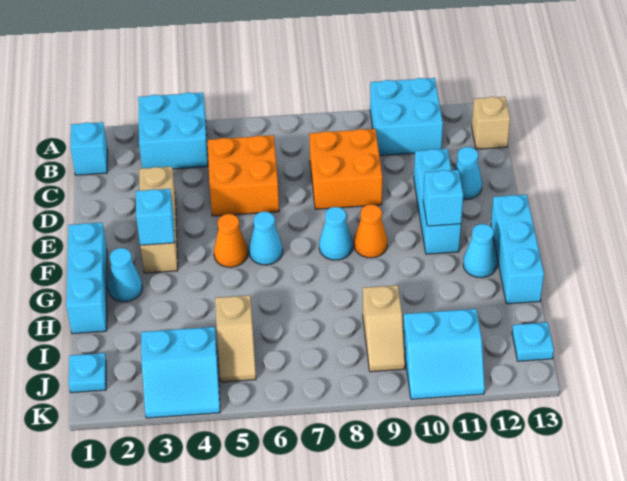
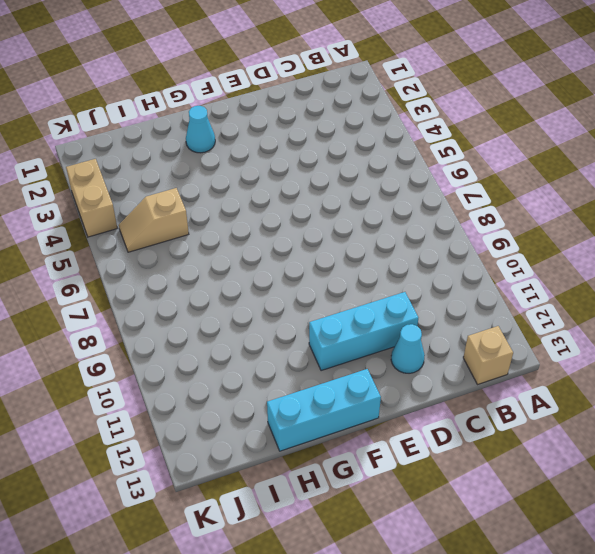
tan 1x2 brick [66,159,117,237] -> cyan 2x2 slope [141,327,220,418]
none -> cyan 2x2 brick [138,93,208,169]
none -> cyan 2x2 brick [370,78,443,156]
none -> cyan 1x1 brick [70,122,108,175]

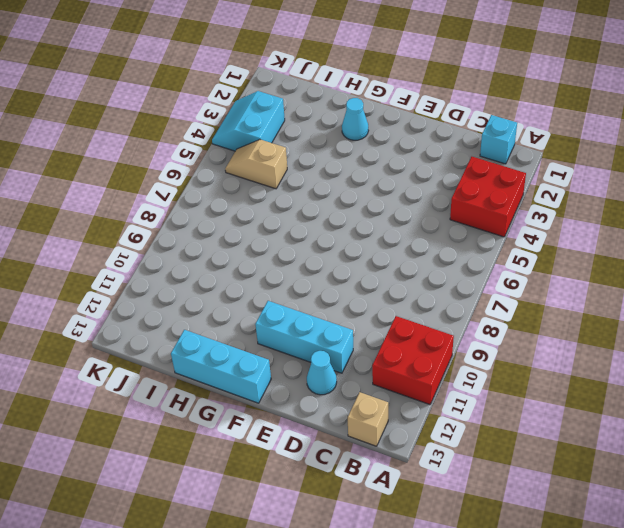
red 2x2 brick [450,157,526,237] -> cyan 2x2 brick [138,93,208,169]
red 2x2 brick [372,316,454,405] -> cyan 2x2 brick [370,78,443,156]
none -> orange 2x2 brick [207,135,279,216]
none -> orange 2x2 brick [309,129,382,209]
none -> tan 1x3 brick [139,167,178,273]

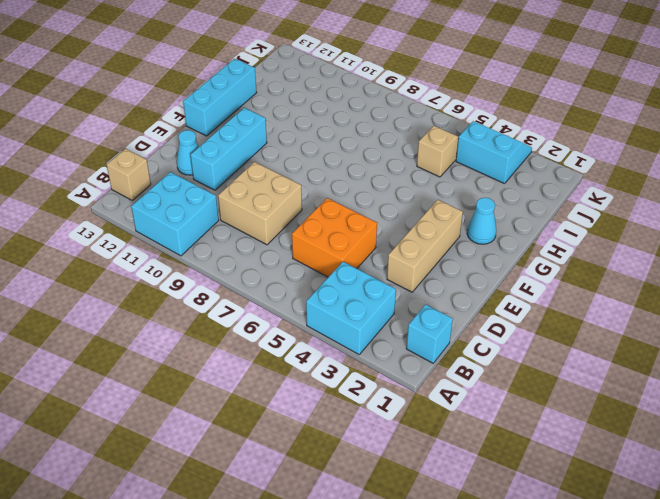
tan 2x2 brick [218,162,302,245] -> orange 2x2 brick [309,129,382,209]
none -> cyan 1x3 brick [66,223,107,334]
none -> orange 1x1 cone [214,214,248,267]
none -> cyan 1x1 cone [249,211,283,265]

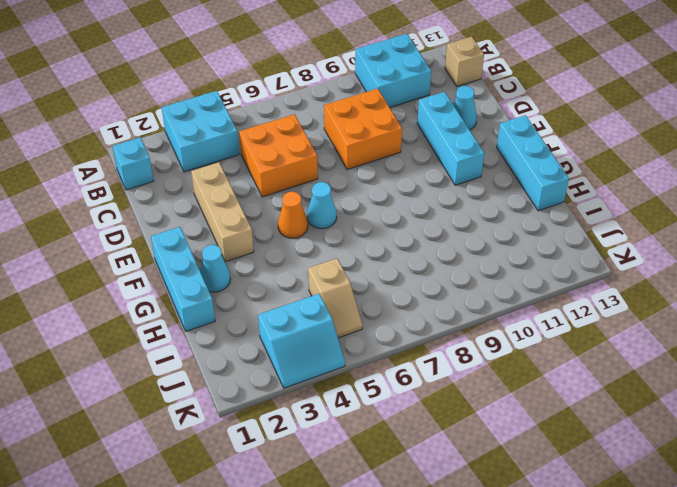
none -> cyan 1x1 cone [319,207,352,260]
none -> orange 1x1 cone [354,204,387,258]
none -> cyan 1x1 cone [463,224,497,278]

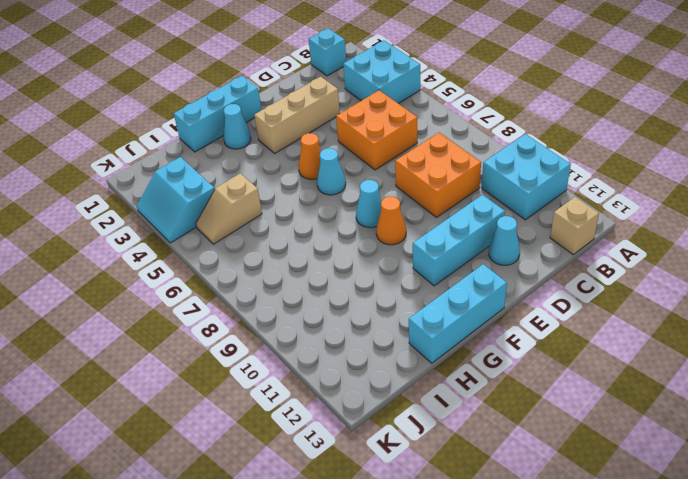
none -> cyan 1x1 cone [463,224,497,278]
none -> tan 1x2 slope [363,285,405,372]
none -> cyan 1x1 plate [69,353,106,393]

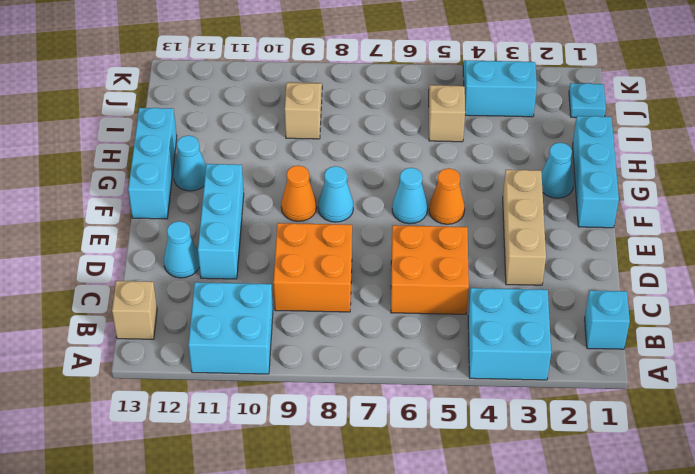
none -> cyan 2x2 slope [403,309,485,399]
none -> cyan 1x1 plate [512,322,554,361]
none -> cyan 1x1 brick [136,189,175,245]

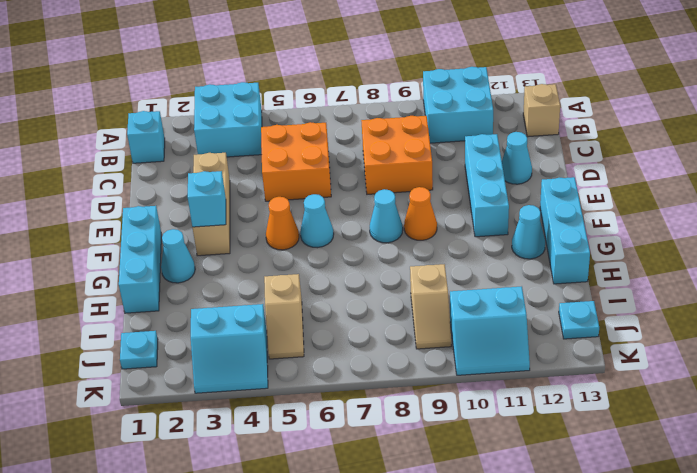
none -> cyan 1x1 brick [423,170,463,226]

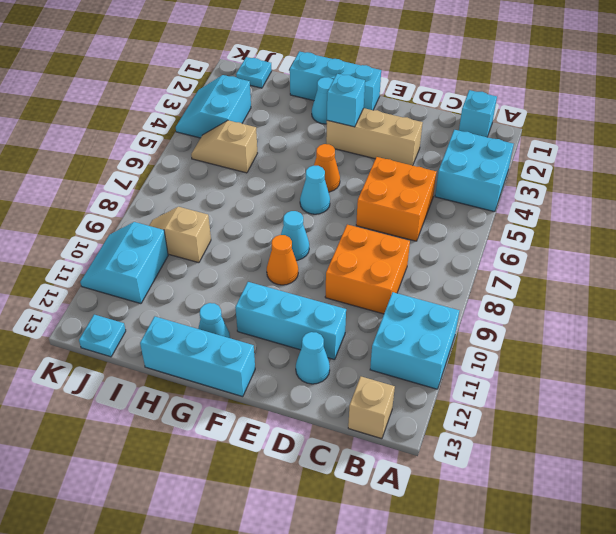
none -> cyan 1x1 brick [423,170,463,226]

